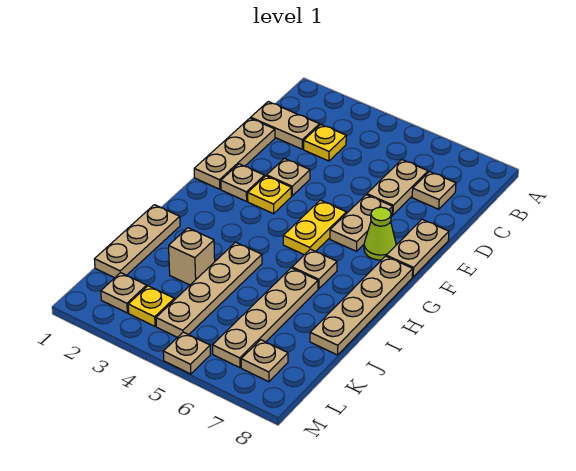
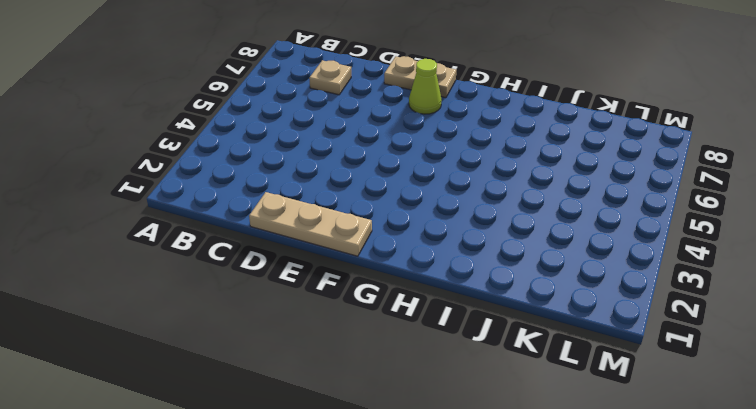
none -> tan 1x2 plate [251,102,320,149]
none -> yellow 1x1 plate [304,125,346,161]
none -> tan 1x2 plate [367,160,428,215]

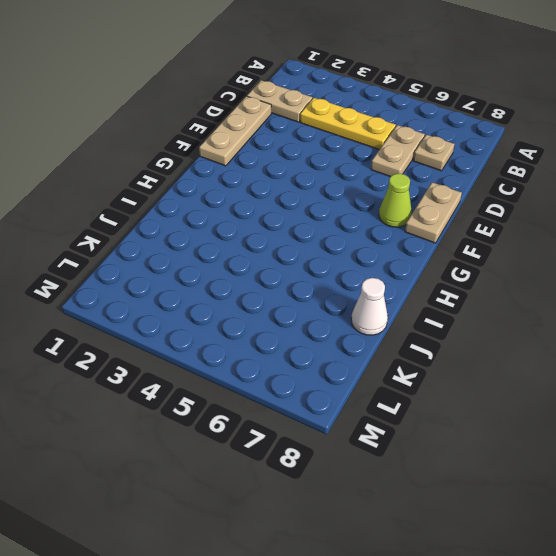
yellow 1x3 plate [300,98,396,150] -> yellow 1x1 plate [304,125,346,161]
white 1x1 cone [351,278,388,335] -> tan 1x4 plate [310,256,413,355]
none -> tan 1x1 plate [267,158,310,196]
none -> tan 1x2 plate [330,195,392,251]
none -> tan 1x1 plate [221,164,264,201]

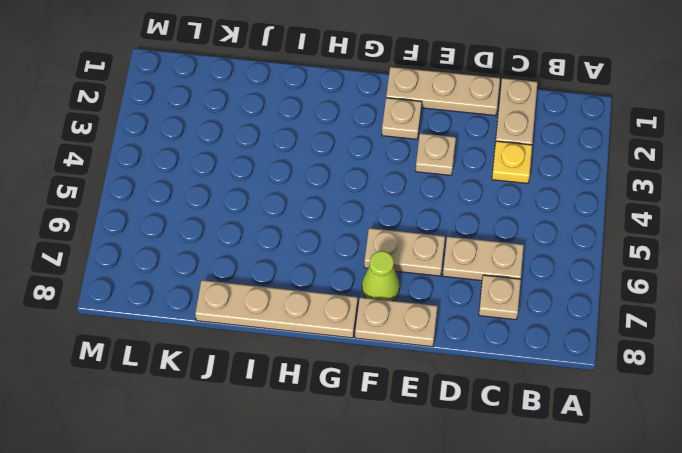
none -> yellow 1x1 plate [248,176,291,214]
none -> yellow 1x2 plate [283,200,346,255]
none -> tan 1x1 plate [292,249,337,289]

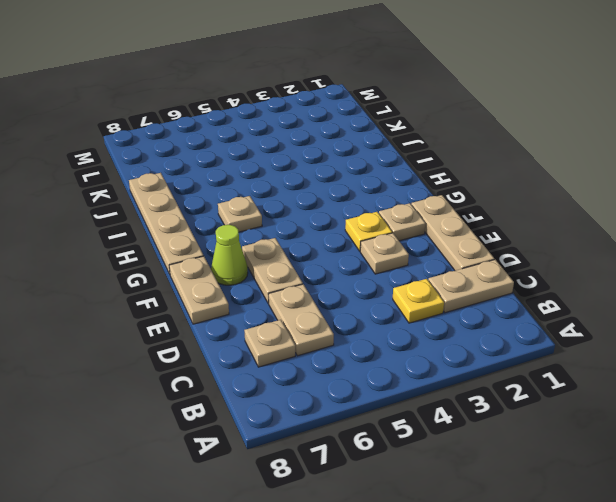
none -> yellow 1x2 plate [283,200,346,255]
none -> tan 1x3 plate [94,205,180,278]
none -> tan 1x4 plate [156,242,262,337]

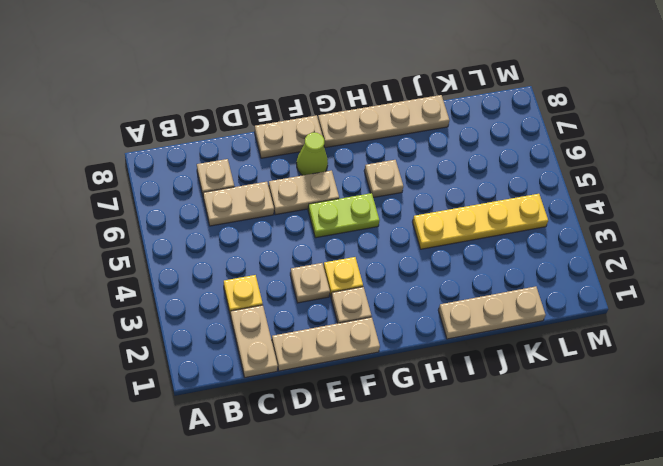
lime 1x2 plate [308,193,380,238] -> yellow 1x2 plate [283,200,346,255]
yellow 1x4 plate [413,194,548,249] -> tan 1x4 plate [156,242,262,337]
none -> tan 1x4 plate [213,268,318,368]
none -> tan 1x1 brick [169,228,215,285]
none -> tan 1x1 plate [101,273,147,313]

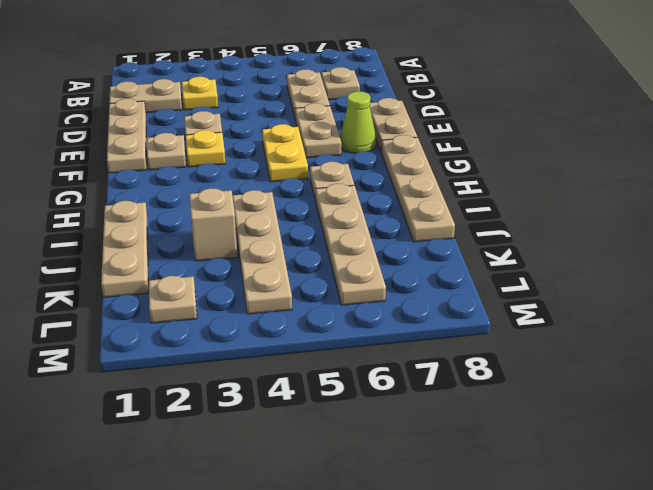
none -> yellow 1x1 plate [128,286,174,326]
none -> tan 1x1 plate [241,340,288,382]
none -> tan 1x1 plate [163,332,210,374]

